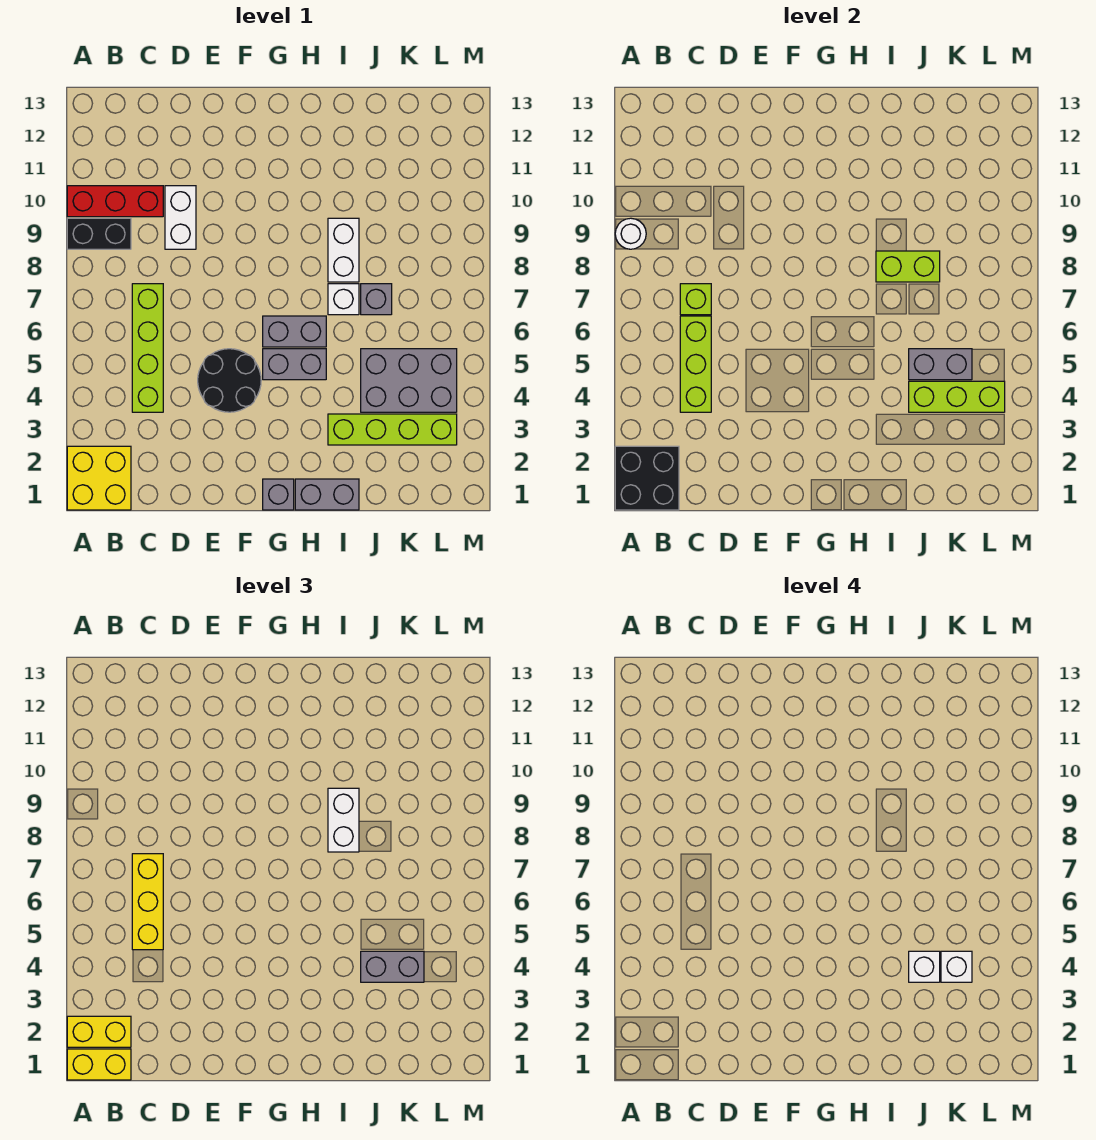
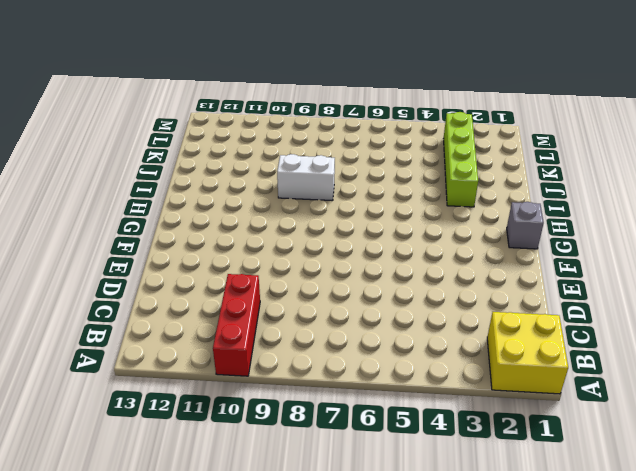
none -> black 1x2 brick [67,218,131,249]
none -> lime 1x4 brick [132,284,163,412]
none -> white 1x2 brick [165,186,196,249]

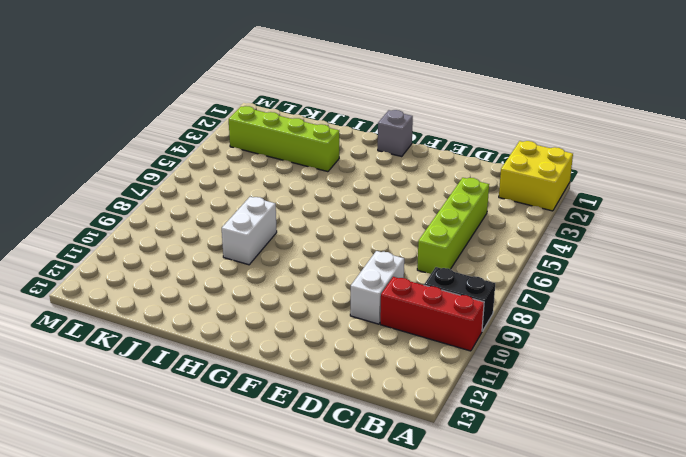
none -> black 2x2 round brick [198,349,261,412]
none -> grey 1x2 brick [263,349,326,380]
none -> grey 1x2 brick [263,316,326,347]

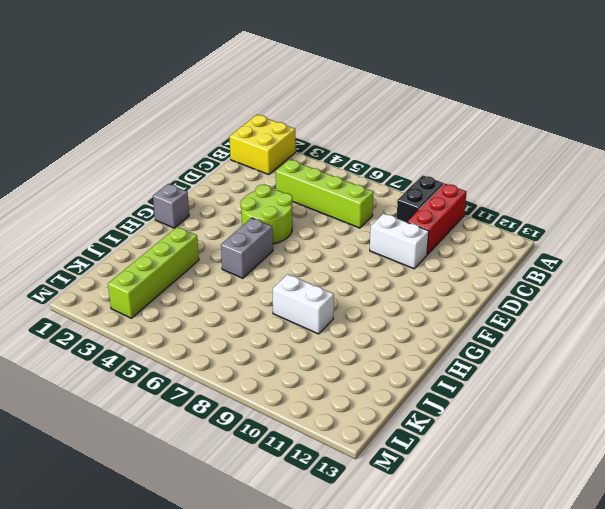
lime 2x2 round brick [240,185,293,244] -> black 2x2 round brick [198,349,261,412]
none -> grey 1x2 brick [263,316,326,347]
none -> grey 1x2 brick [295,479,359,510]
none -> white 1x1 brick [328,284,359,315]

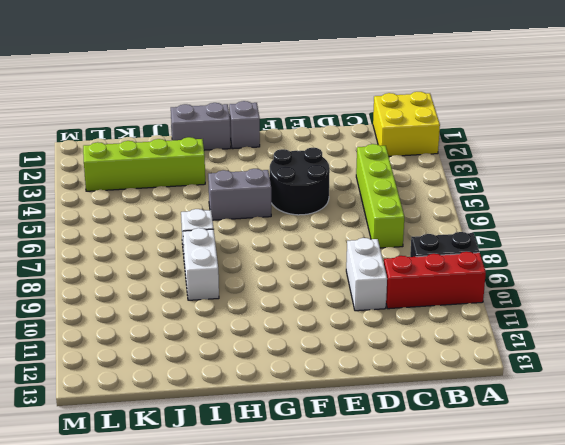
none -> grey 1x2 brick [263,316,326,347]
none -> grey 2x3 brick [361,349,457,412]
none -> grey 1x1 brick [361,284,392,315]

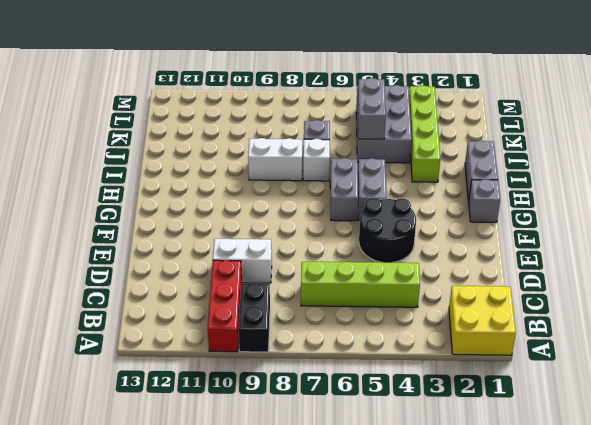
none -> black 2x2 brick [615,446,679,510]
none -> white 1x1 round brick [615,218,646,249]
none -> lime 1x3 brick [680,316,711,412]

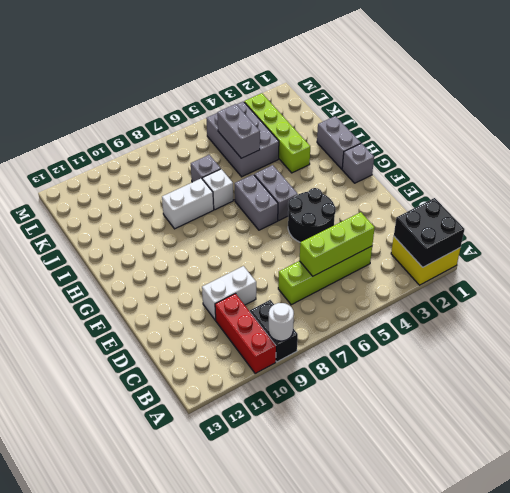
none -> lime 1x1 brick [680,284,711,315]
none -> lime 1x2 brick [876,251,940,282]
none -> lime 1x3 brick [909,381,1005,412]

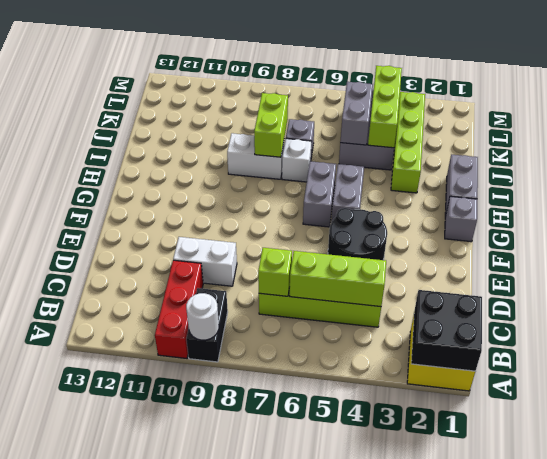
none -> yellow 1x2 brick [67,1049,131,1080]
none -> yellow 1x2 brick [67,1016,131,1047]
none -> yellow 1x3 brick [132,854,163,950]

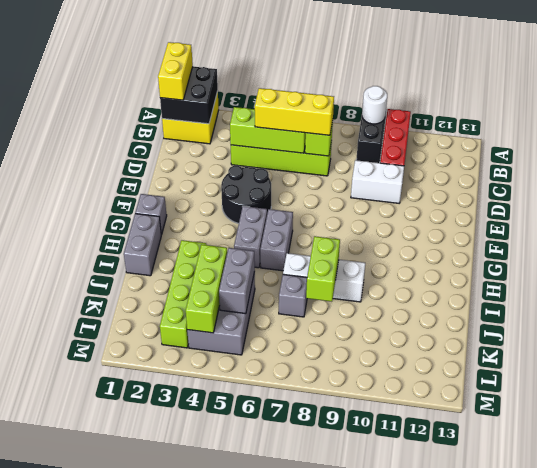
none -> yellow 1x2 brick [67,1016,131,1047]
none -> white 1x2 brick [328,788,359,852]
none -> grey 1x2 brick [361,951,424,982]

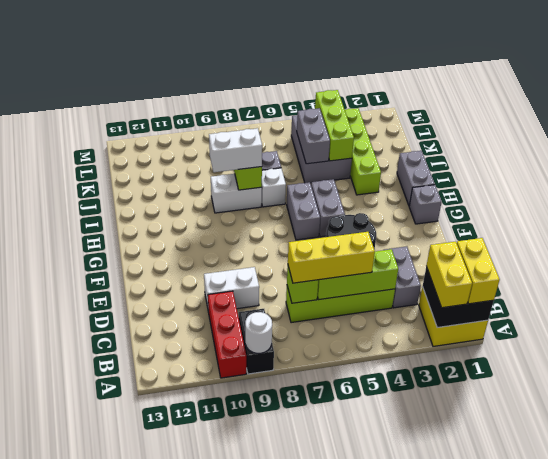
grey 1x2 brick [384,246,421,308] -> grey 1x2 brick moved to [361,951,424,982]
none -> white 1x1 brick [909,951,940,982]
none -> white 1x1 brick [941,951,972,982]

